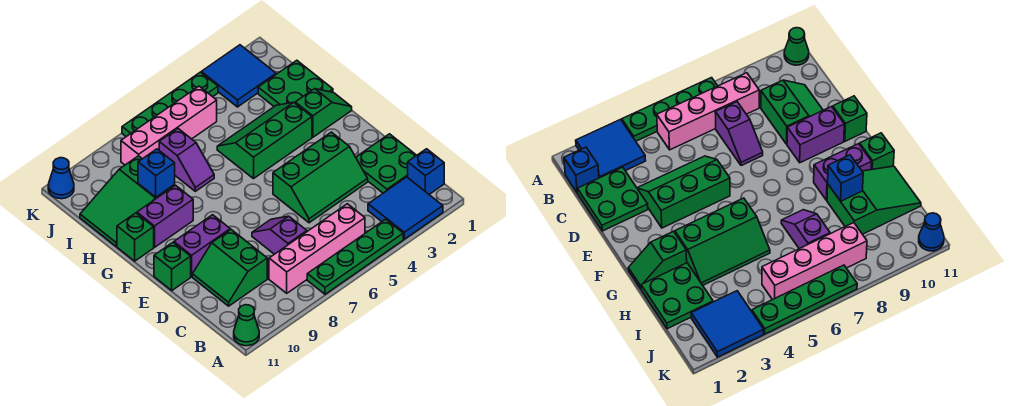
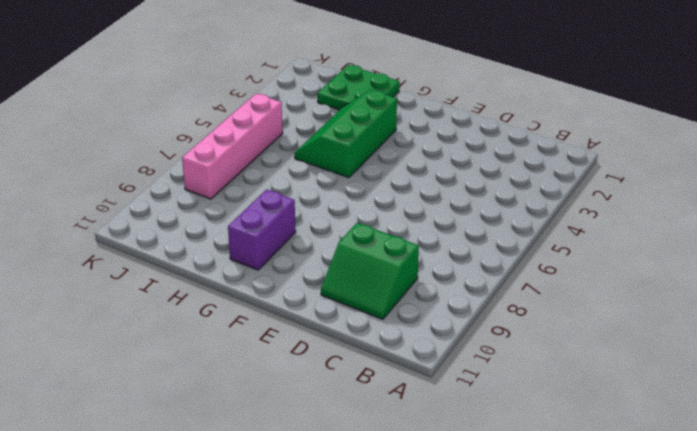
none -> blue 2x2 tile [368,177,443,239]
none -> green 1x4 plate [307,219,403,294]
none -> green 1x1 cone [234,305,259,346]

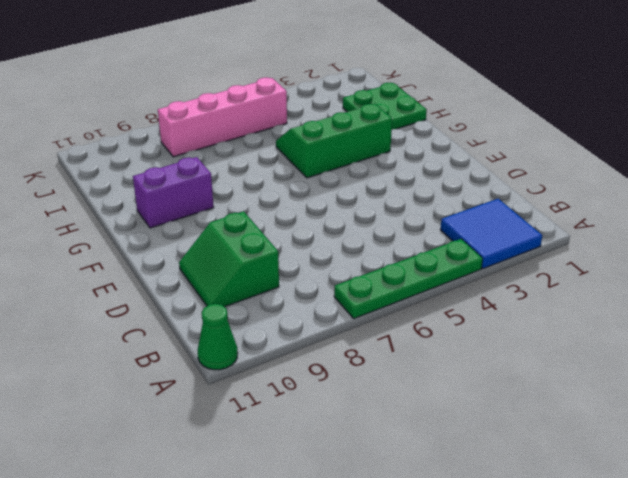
none -> blue 1x1 brick [408,149,444,194]
none -> pink 1x4 brick [269,204,365,293]
none -> green 2x2 plate [356,134,417,193]

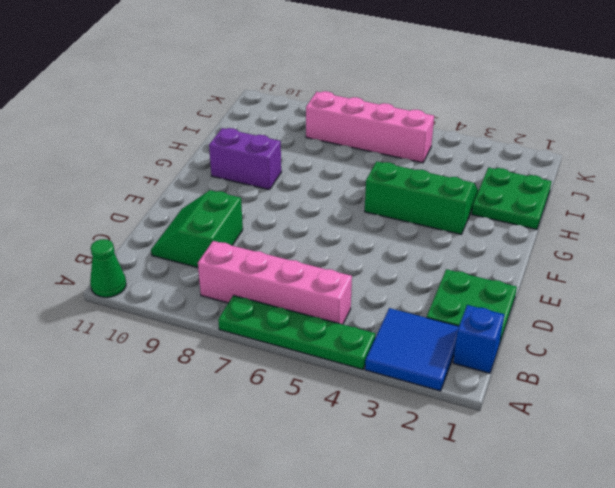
none -> purple 1x2 slope [252,216,307,254]
none -> green 2x3 slope [273,132,368,223]
none -> purple 1x2 brick [174,215,230,277]

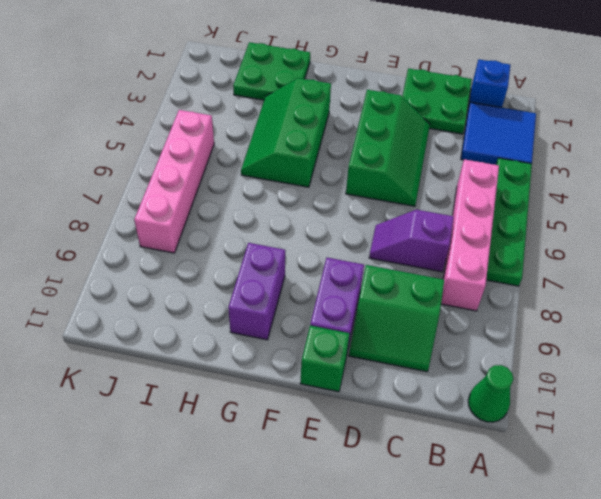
none -> green 1x2 slope [295,89,352,137]
none -> green 1x1 brick [117,213,154,261]
none -> purple 1x2 slope [159,129,214,191]

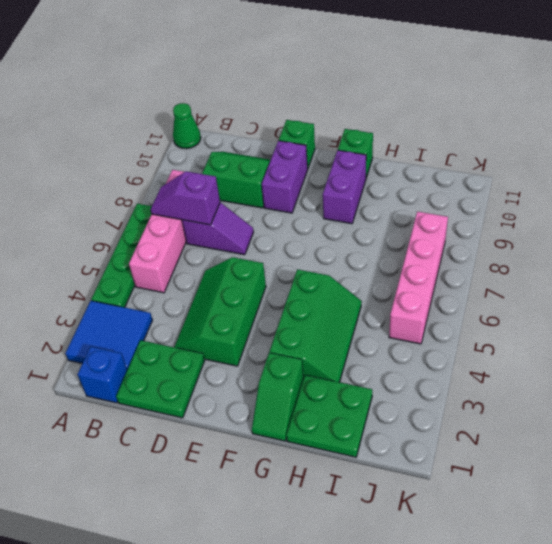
purple 1x2 slope [151,171,220,225] -> purple 1x2 slope moved to [159,129,214,191]
none -> green 2x3 slope [80,156,175,246]
none -> blue 2x2 tile [201,45,276,107]
none -> green 1x4 plate [122,72,218,137]

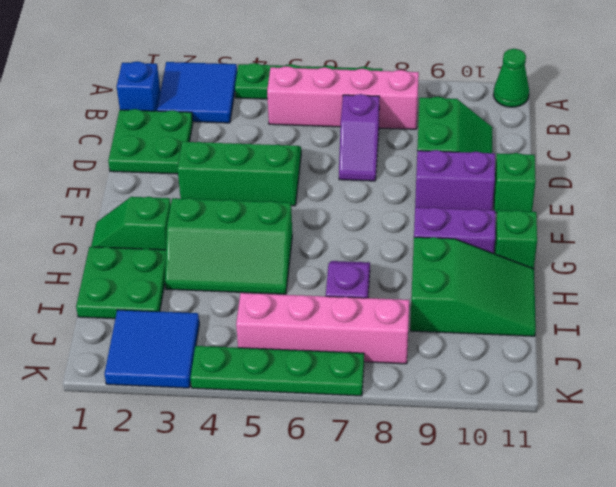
none -> blue 1x1 cone [48,158,74,199]
none -> blue 1x1 brick [138,149,175,197]

